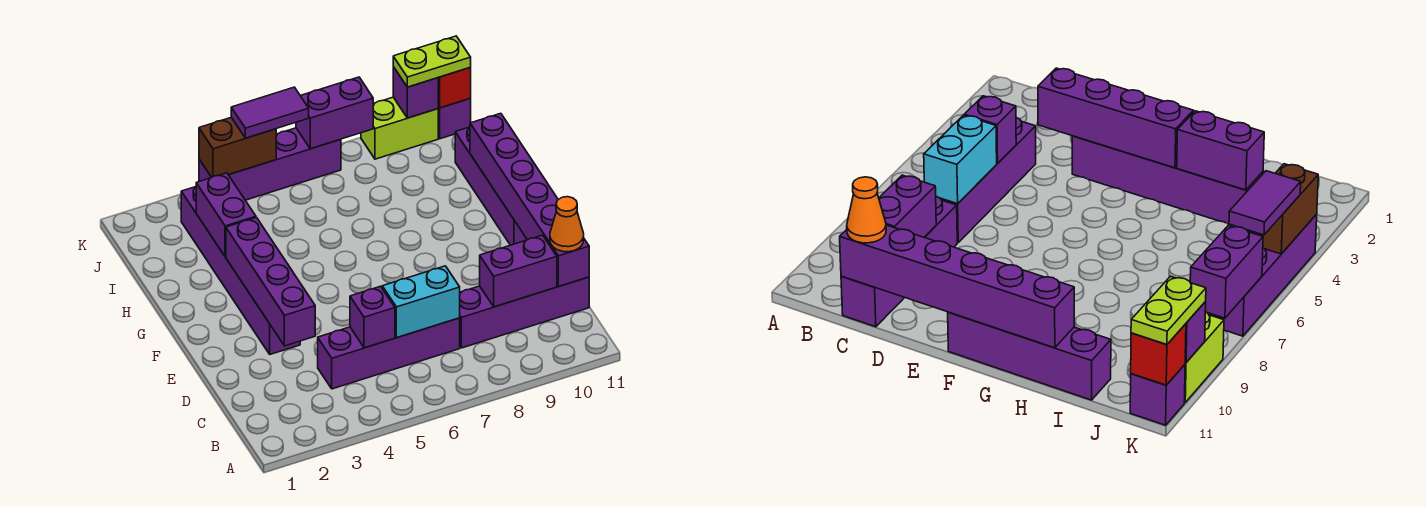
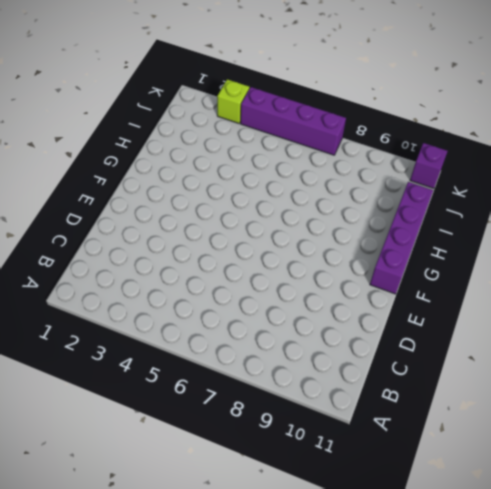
lime 1x1 brick [217,79,249,123] -> none
none -> purple 1x4 brick [318,318,460,389]
none -> purple 1x4 brick [460,277,589,348]
none -> purple 1x6 brick [181,187,300,354]

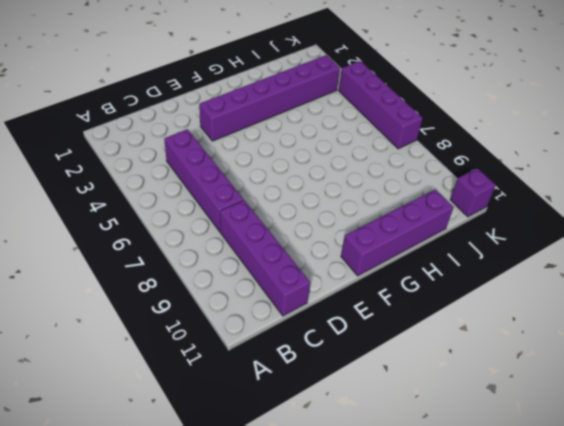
none -> lime 1x2 brick [361,97,438,159]
none -> purple 1x1 brick [350,286,395,348]
none -> cyan 1x2 brick [382,266,460,338]

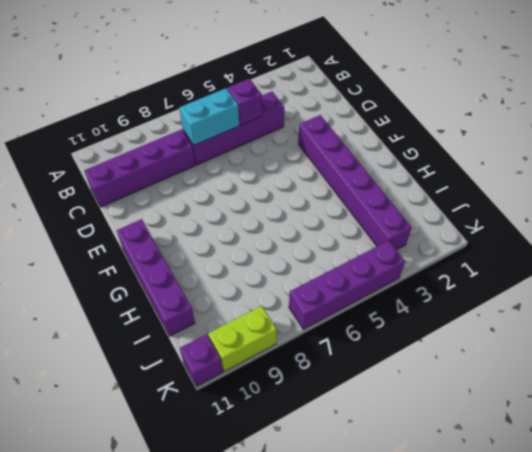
none -> purple 1x2 brick [480,235,557,307]
none -> purple 1x6 brick [470,113,589,286]
none -> purple 1x4 brick [226,218,315,346]

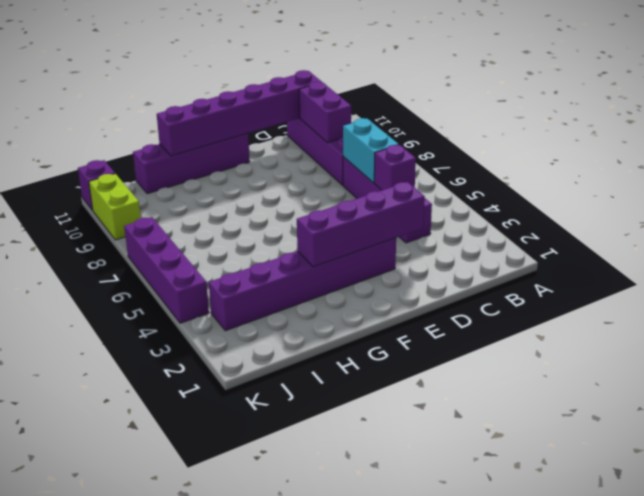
none -> purple 1x2 brick [196,173,256,257]
none -> brown 1x2 brick [199,117,276,177]
none -> purple 1x2 brick [296,77,373,149]

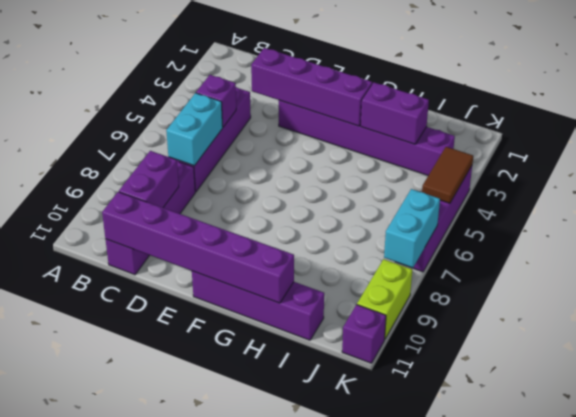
brown 1x2 tile [422,147,473,203] -> brown 1x2 brick [199,117,276,177]
cyan 1x2 brick [384,189,440,268] -> purple 1x2 brick [296,77,373,149]
none -> purple 1x1 brick [393,67,439,118]
none -> red 1x1 brick [438,68,471,108]
none -> orange 1x1 cone [550,197,584,252]

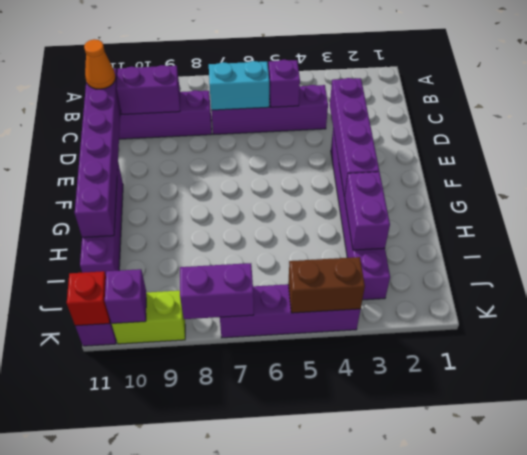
none -> purple 1x2 tile [231,87,309,138]
none -> lime 1x2 plate [393,36,471,87]

